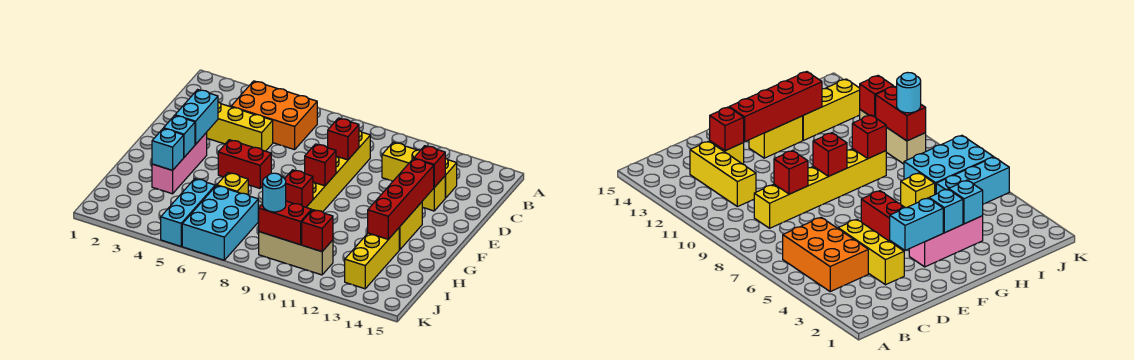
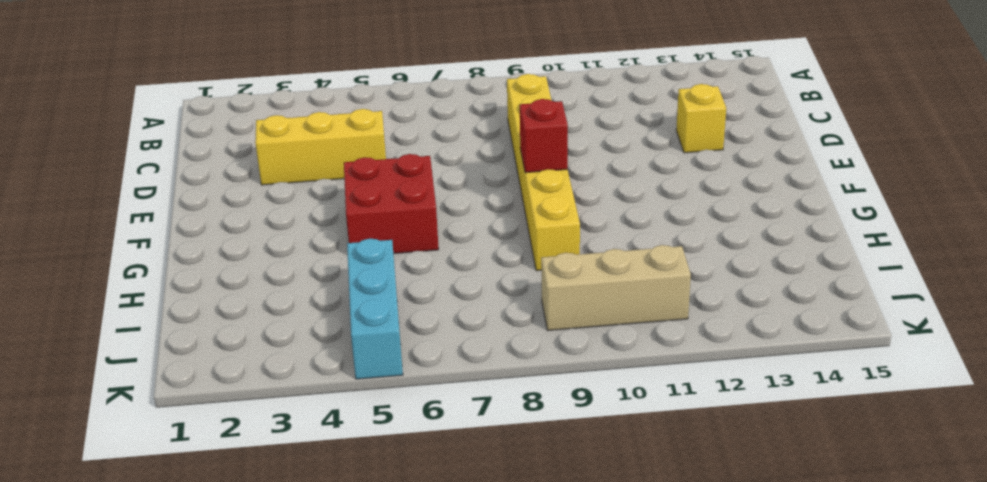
red 2x2 brick [344,154,439,254] -> red 1x2 brick [218,140,271,188]
none -> orange 2x3 brick [231,81,317,150]
none -> yellow 1x3 brick [382,142,457,198]
none -> pink 1x3 brick [152,133,207,194]

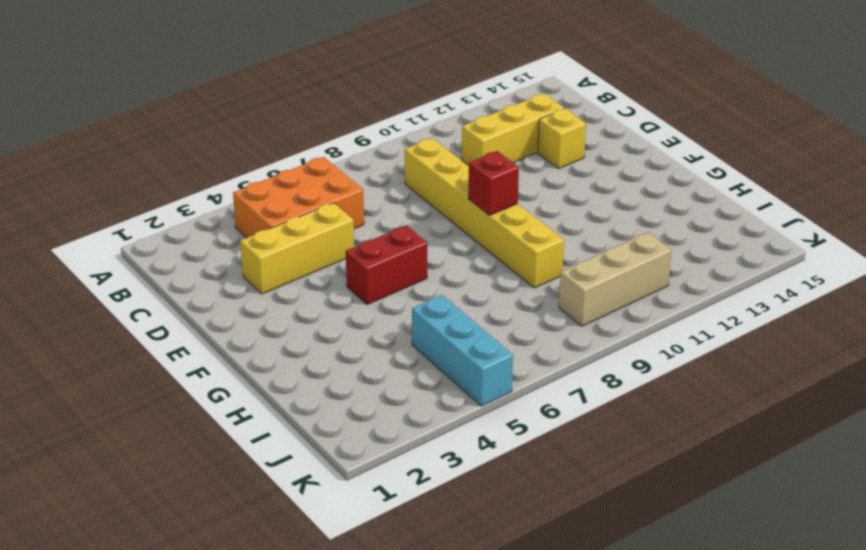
none -> pink 1x3 brick [152,133,207,194]
none -> yellow 1x2 brick [399,202,422,250]
none -> yellow 1x1 brick [217,173,248,195]

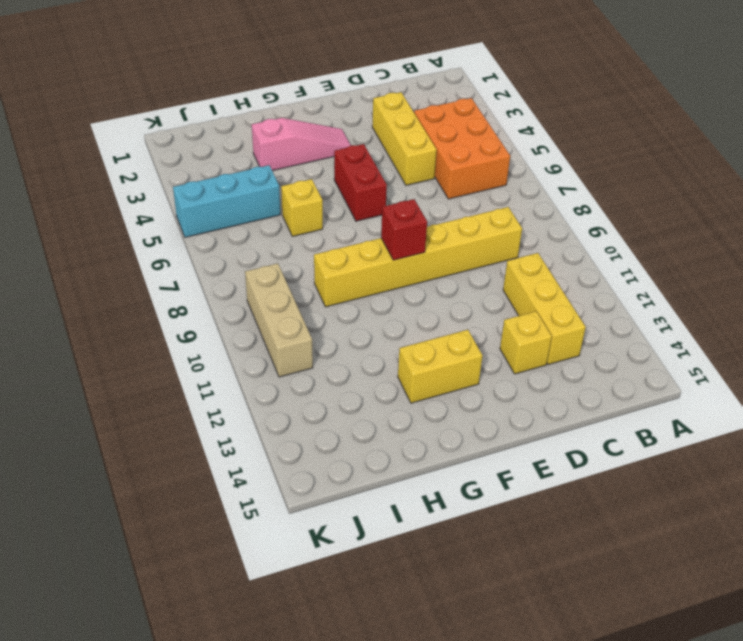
pink 1x3 slope [252,118,351,171] -> pink 1x3 brick [152,133,207,194]
none -> yellow 1x3 brick [345,228,399,289]
none -> cyan 2x3 brick [182,186,258,260]
none -> red 1x1 brick [328,118,359,160]

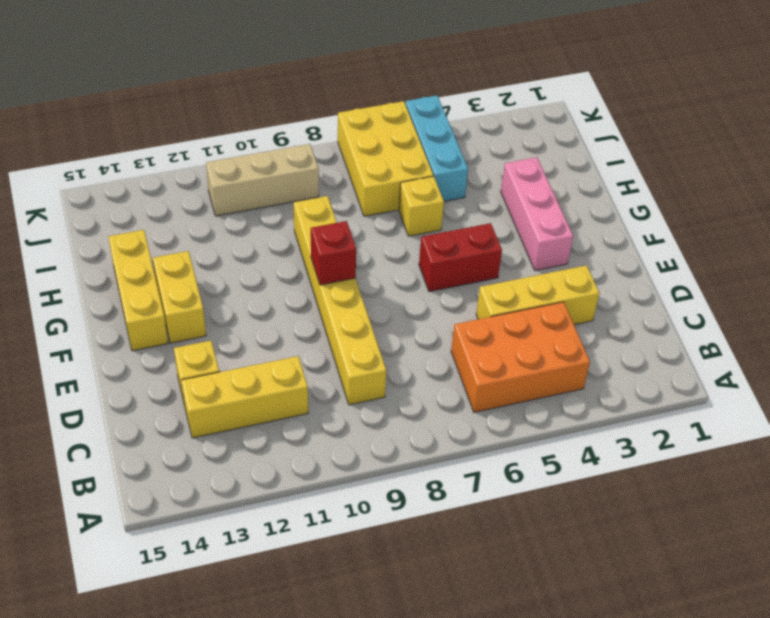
yellow 1x3 brick [108,230,168,351] -> yellow 1x3 brick moved to [345,228,399,289]
yellow 2x3 brick [338,101,433,216] -> cyan 2x3 brick [182,186,258,260]
none -> red 1x1 brick [328,118,359,160]
none -> red 1x1 brick [414,146,445,187]
none -> cyan 1x2 brick [175,90,218,144]

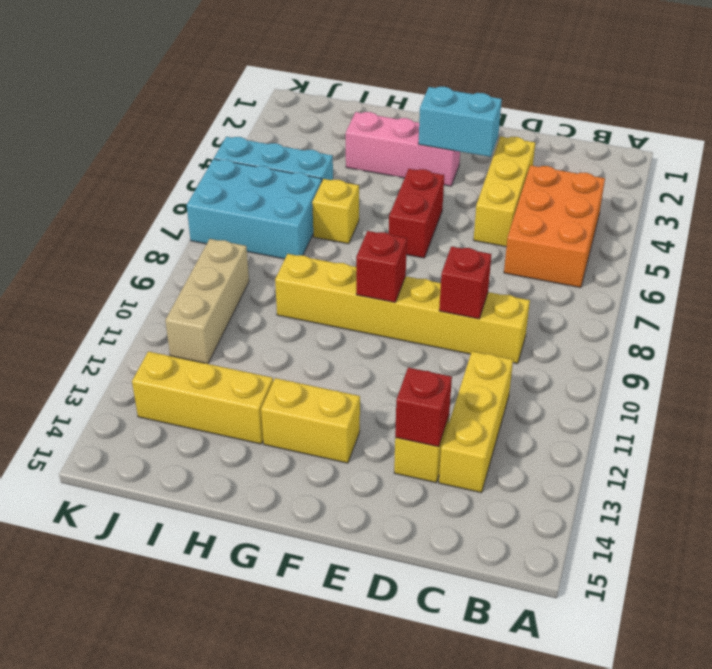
none -> red 1x4 brick [368,159,434,239]
none -> cyan 1x1 brick [164,115,195,157]
none -> cyan 1x1 brick [152,128,184,170]

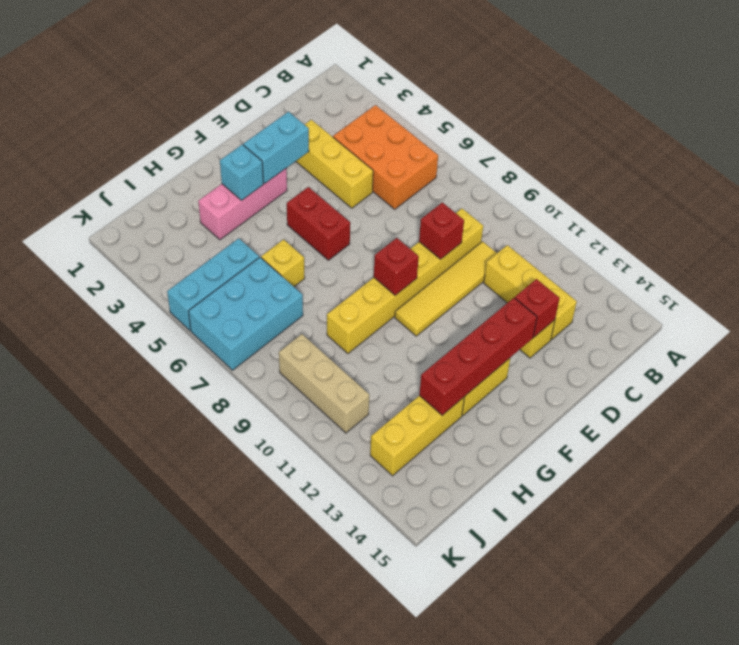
yellow 1x4 tile [395,241,497,336] -> none
none -> cyan 1x1 brick [152,128,184,170]
none -> red 1x1 brick [285,170,313,207]
none -> red 1x2 brick [258,201,312,245]

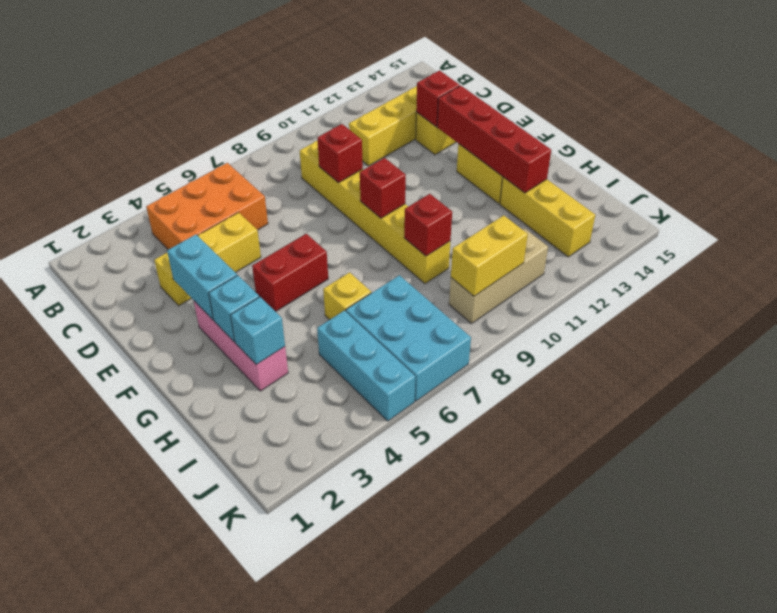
yellow 1x2 brick [451,215,528,296] -> red 1x2 brick [258,201,312,245]
none -> red 1x1 brick [302,210,333,252]
none -> cyan 1x1 round brick [263,173,286,212]

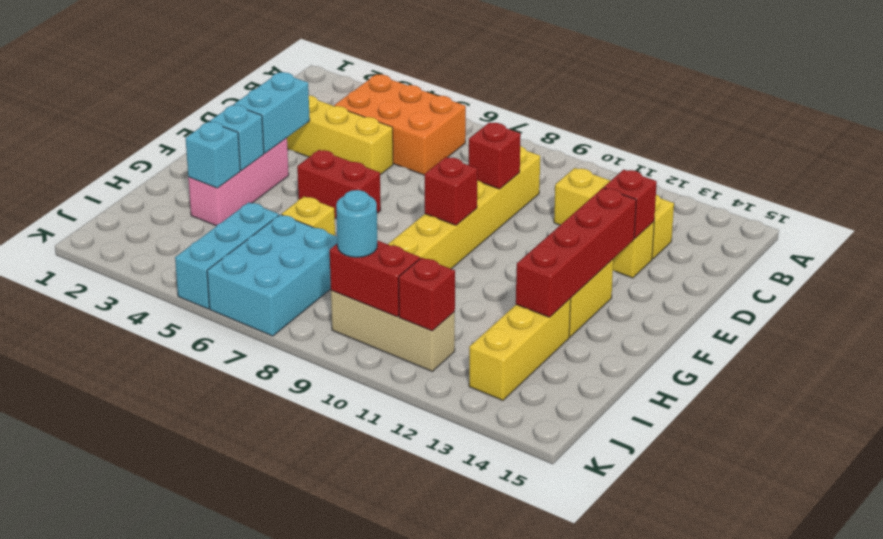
none -> red 1x1 brick [285,170,313,207]

